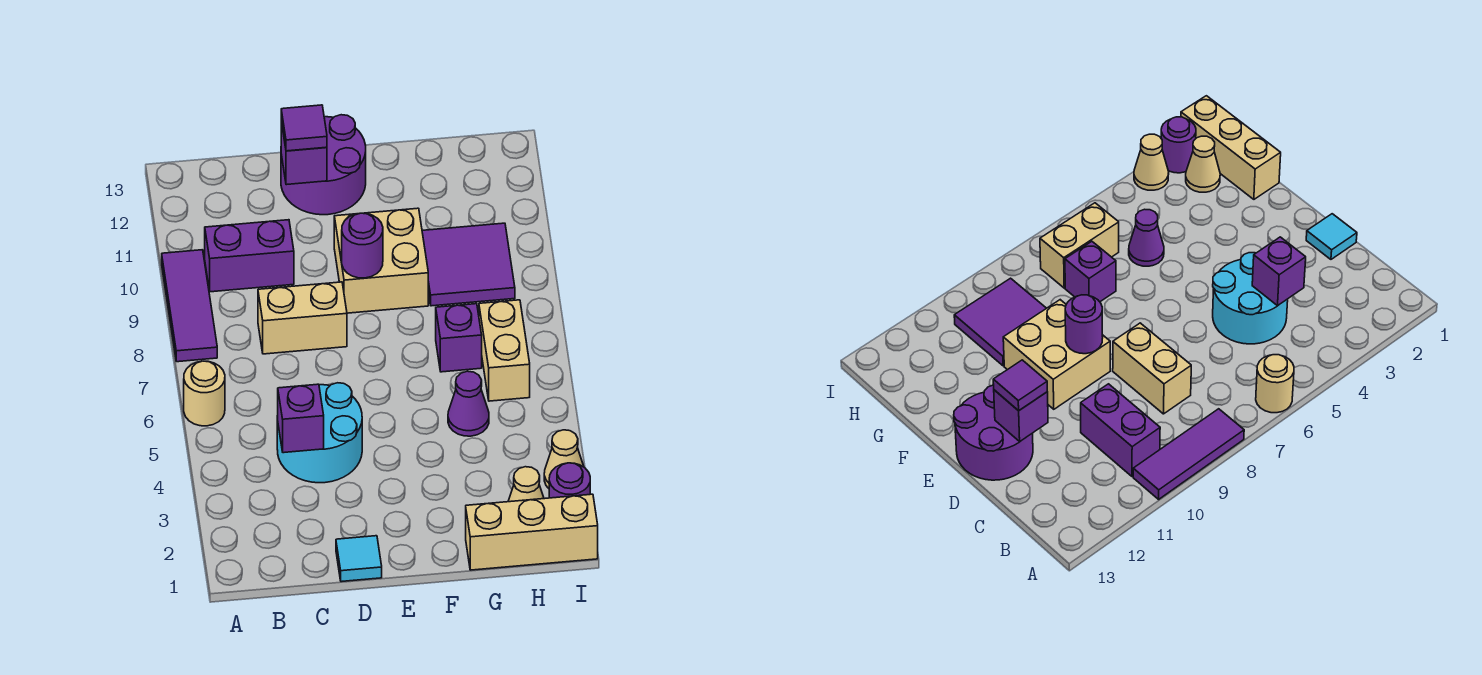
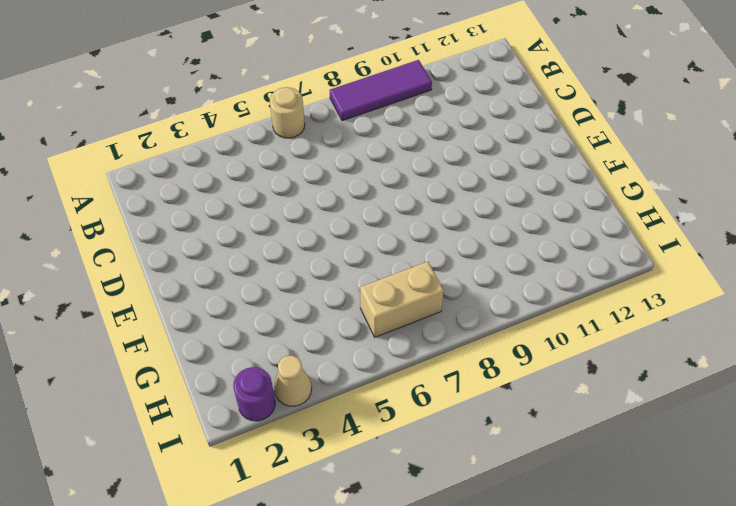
none -> purple 1x2 brick [205,220,294,292]
none -> cyan 2x2 round brick [277,383,362,483]
none -> tan 1x2 brick [258,282,347,354]

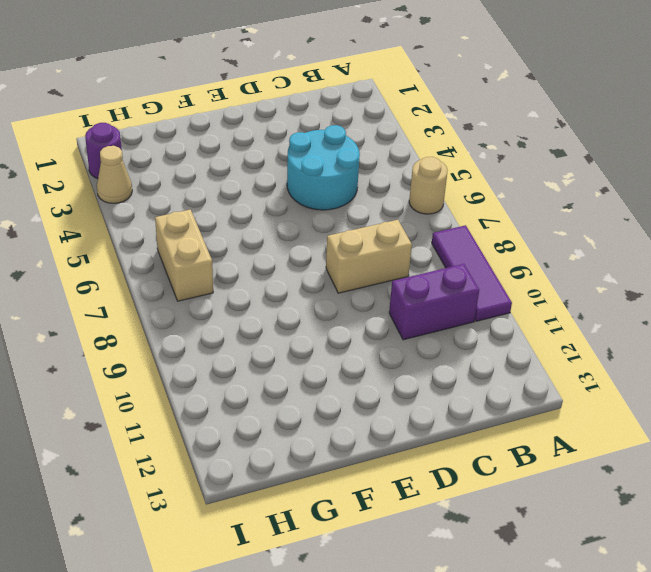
none -> cyan 1x1 tile [336,536,382,582]
none -> purple 2x2 round brick [281,115,366,215]
none -> tan 2x2 brick [334,208,428,313]

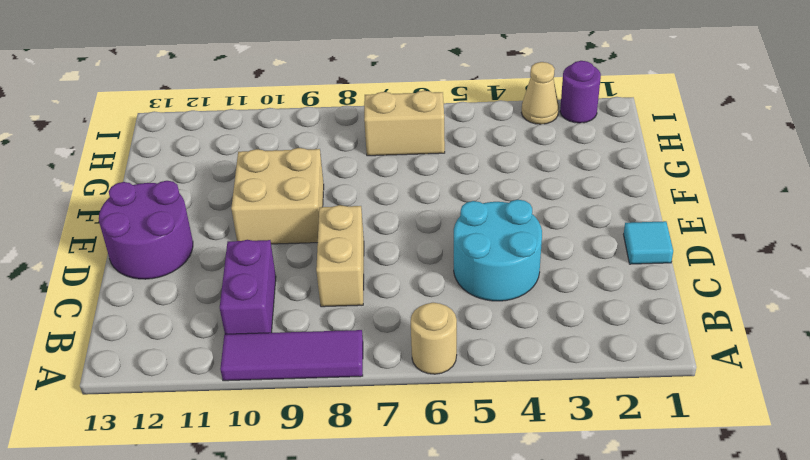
none -> tan 1x3 brick [466,494,598,570]
none -> purple 1x1 cone [448,371,489,436]
none -> purple 1x1 brick [436,304,482,372]

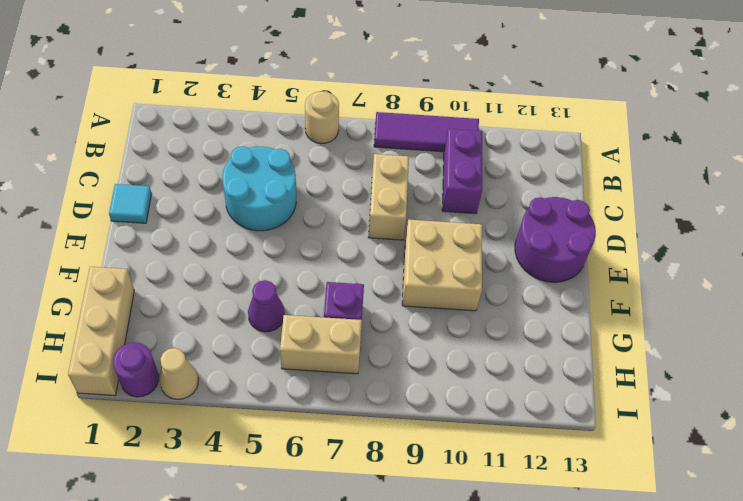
none -> purple 2x2 tile [422,223,515,306]
none -> tan 1x1 cone [508,467,544,502]
none -> purple 1x1 brick [277,384,324,453]

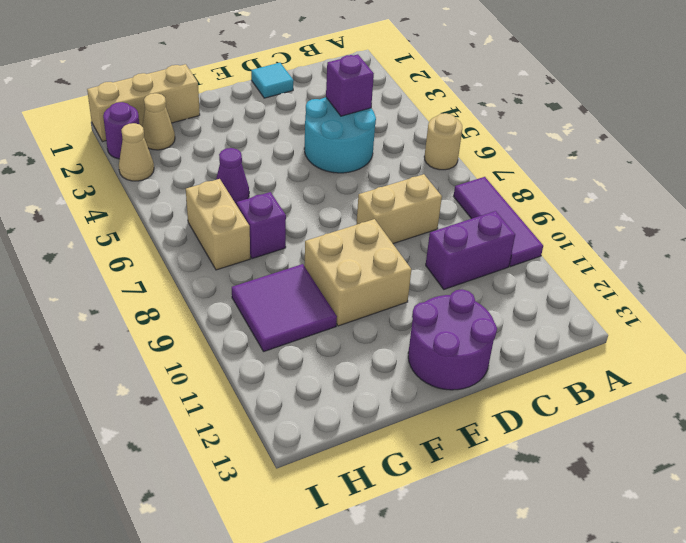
none -> purple 1x1 brick [281,122,327,185]
none -> purple 1x1 round brick [342,213,383,278]
none -> purple 1x1 tile [281,105,327,151]

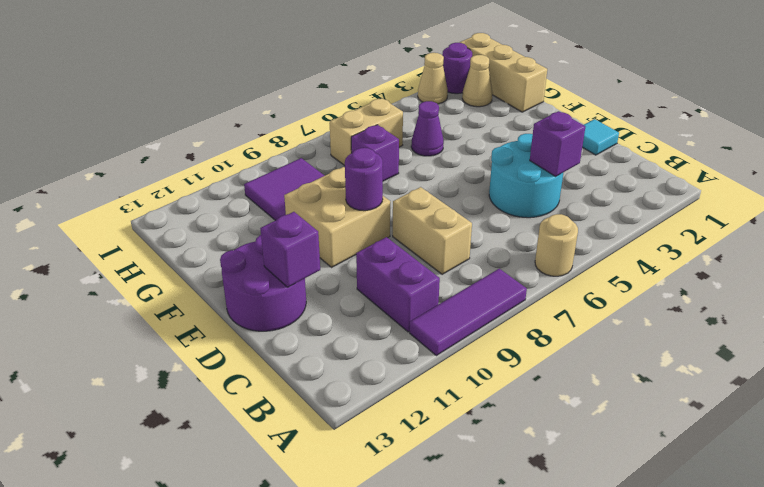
none -> purple 1x1 tile [281,105,327,151]

